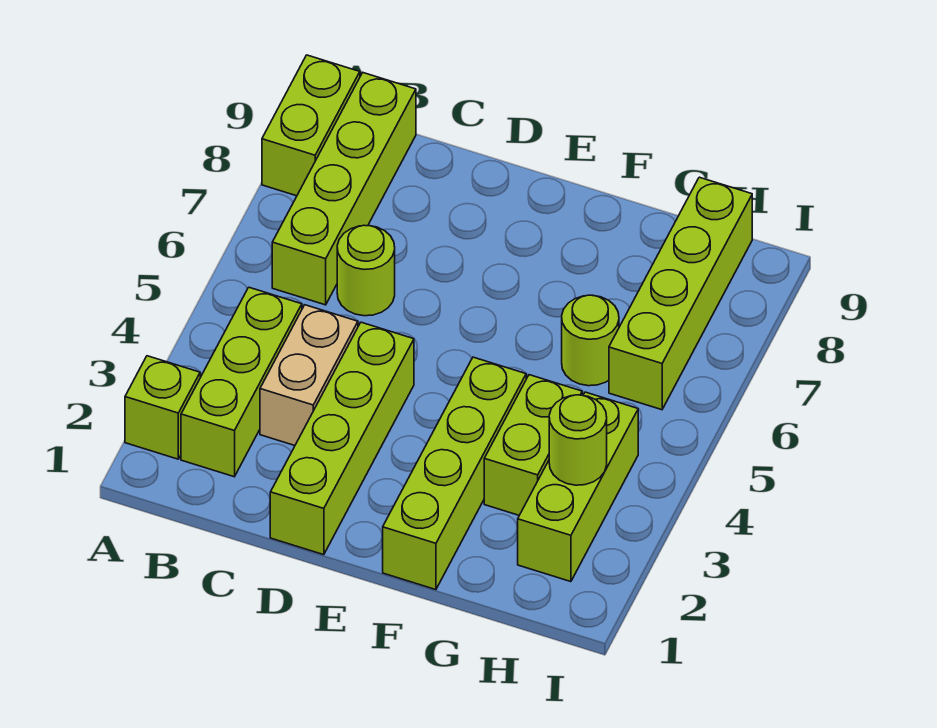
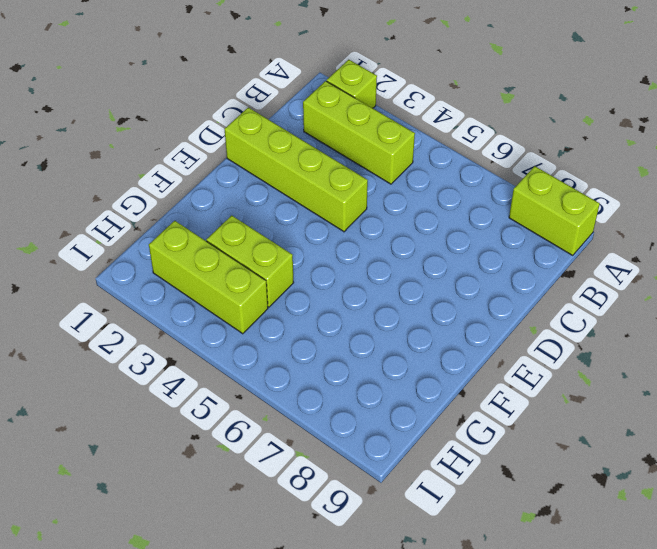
none -> lime 1x4 brick [272,73,416,305]
none -> tan 1x2 brick [260,305,358,445]
none -> lime 1x1 round brick [337,225,395,316]

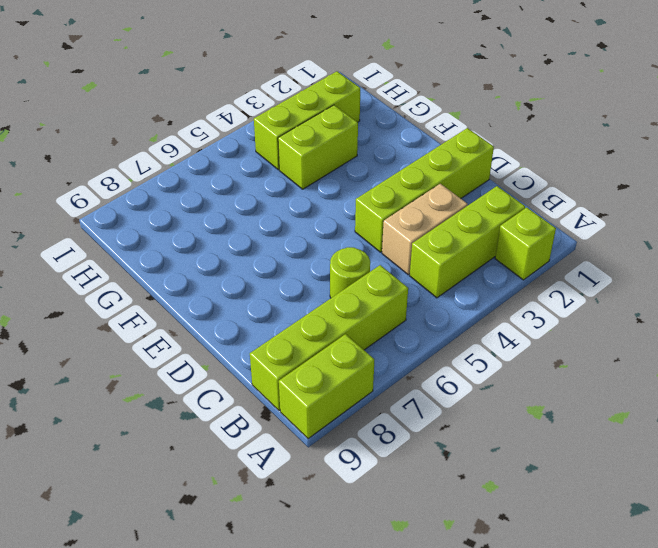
none -> lime 1x4 brick [383,357,526,590]
none -> lime 1x1 round brick [562,295,619,386]
none -> lime 1x4 brick [609,177,752,410]

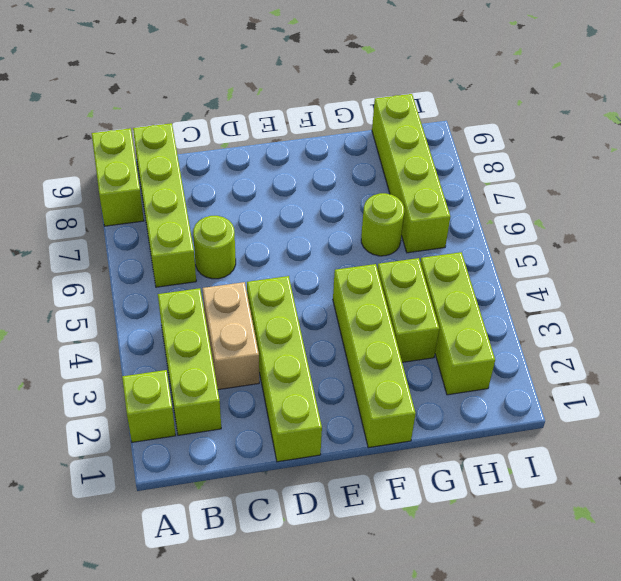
none -> lime 1x1 round brick [549,395,607,485]

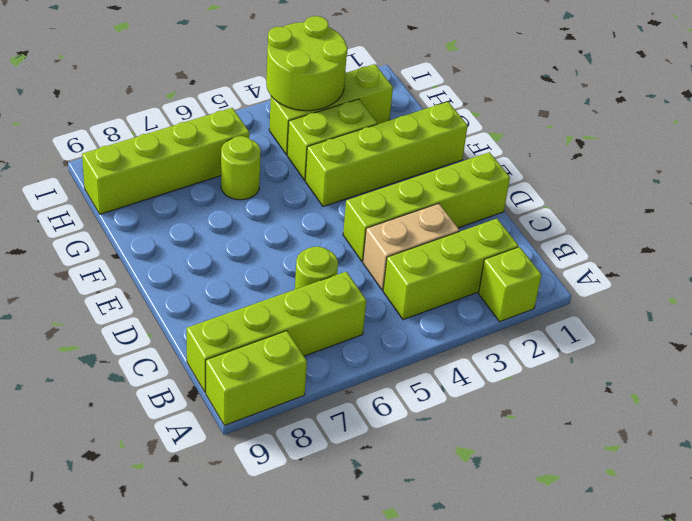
lime 2x2 round brick [266,16,348,111] -> lime 1x1 round brick [549,395,607,485]

